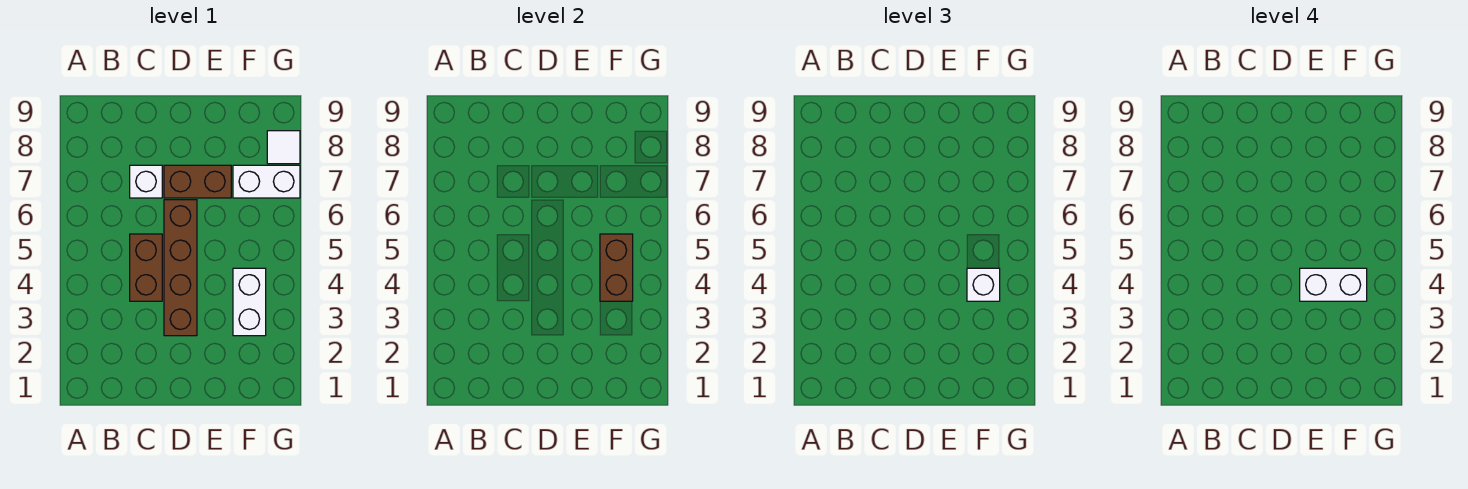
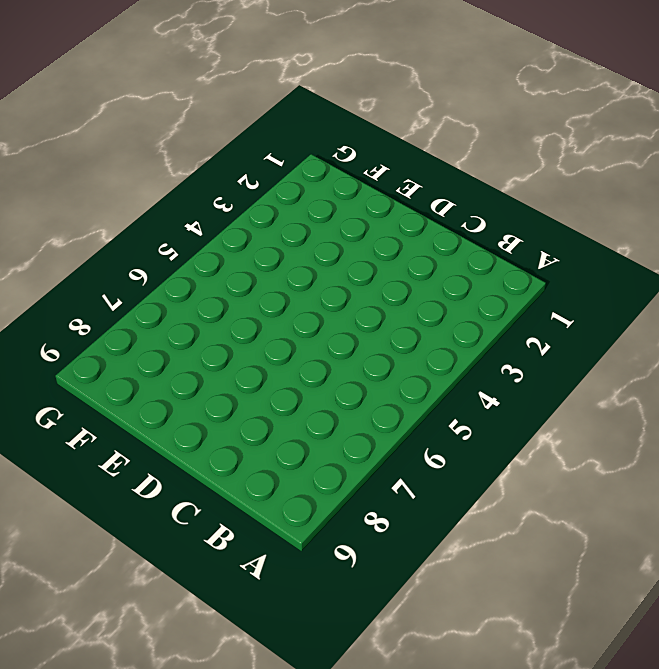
none -> brown 1x2 brick [130,234,162,301]
none -> white 1x1 brick [130,165,162,198]

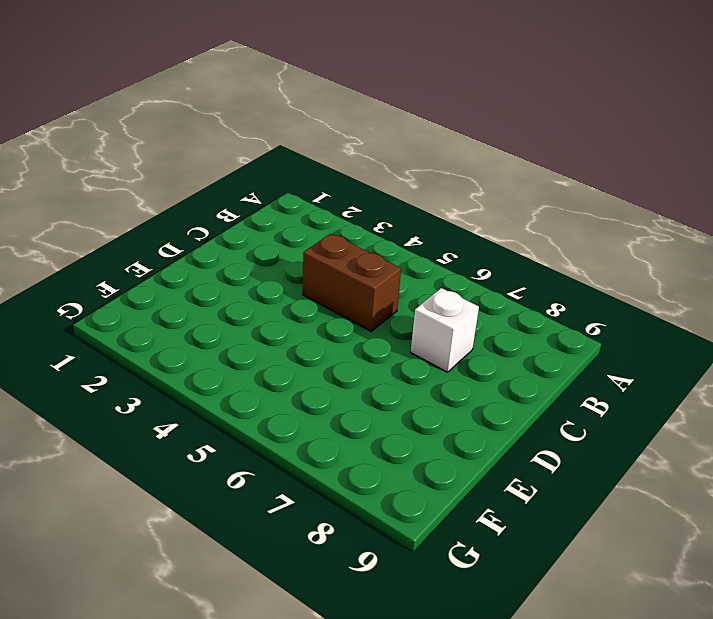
none -> brown 1x4 brick [164,200,197,336]
none -> brown 1x2 brick [164,165,231,198]

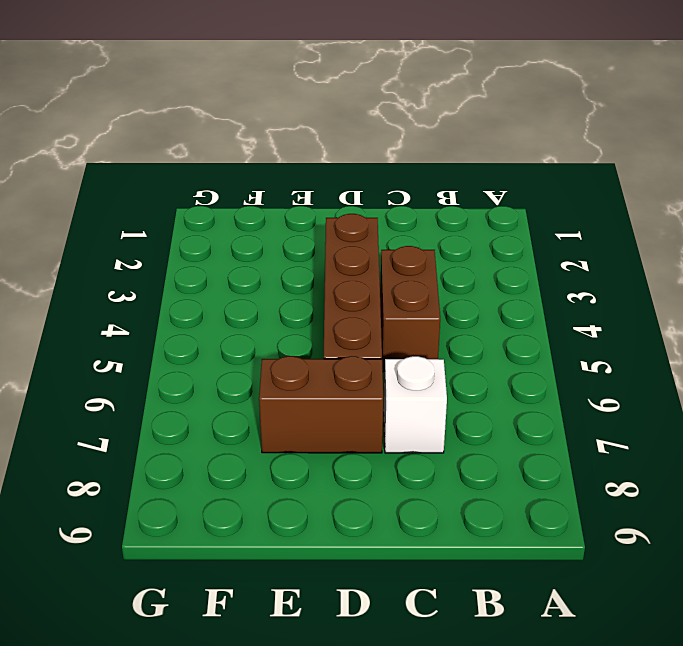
none -> white 1x2 brick [233,268,266,336]
none -> white 1x2 brick [233,165,300,198]

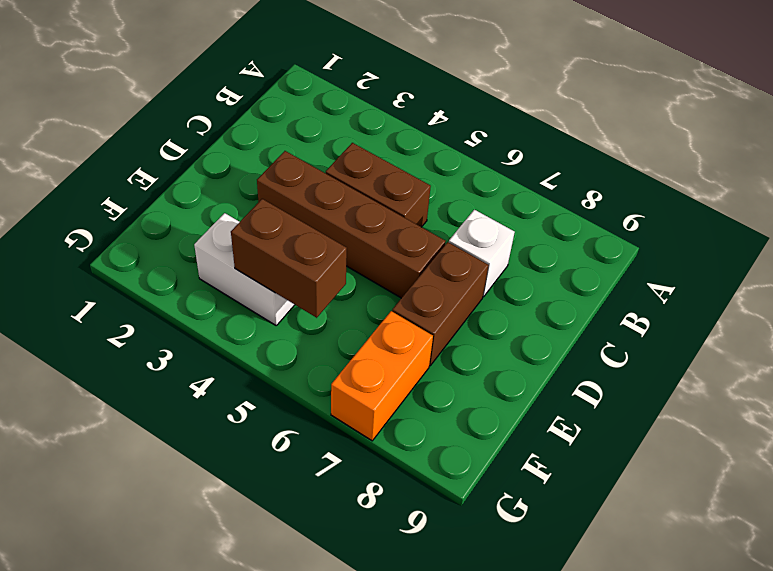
orange 1x2 brick [331,311,433,441] -> white 1x2 brick [233,165,300,198]
none -> white 1x1 tile [267,131,300,164]
none -> white 1x1 brick [967,268,1000,301]

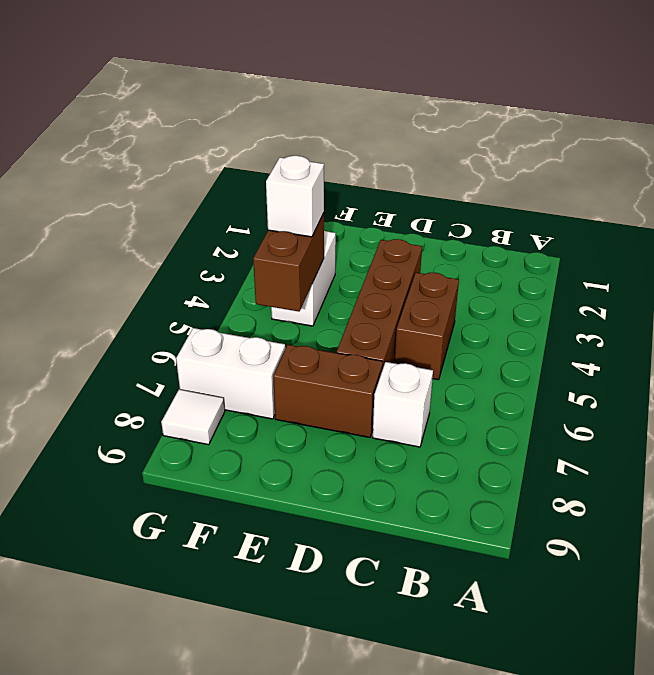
none -> white 1x2 brick [1300,268,1367,301]

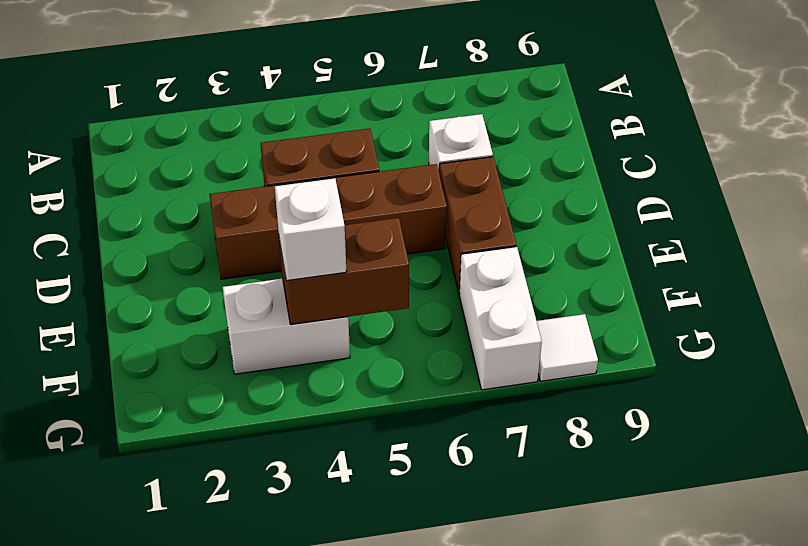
none -> white 1x2 brick [1300,268,1367,301]

